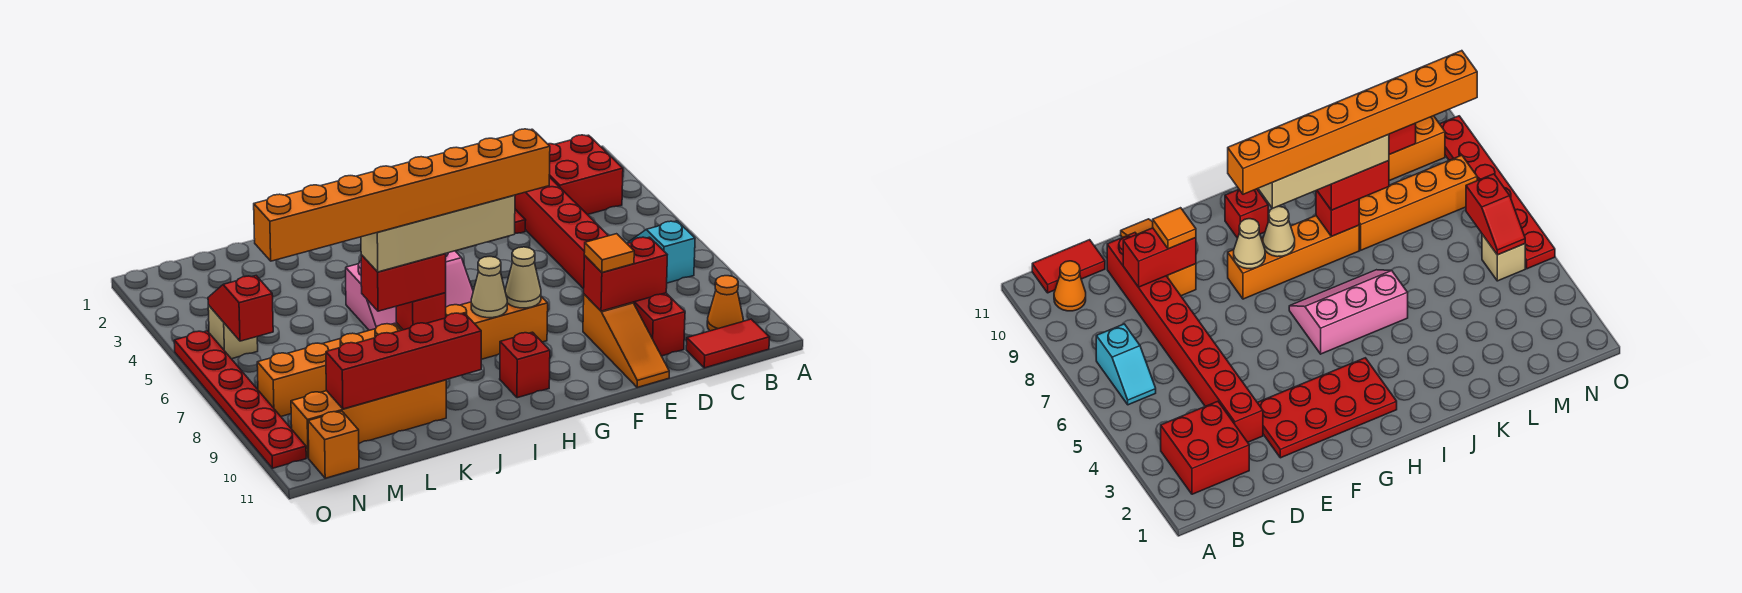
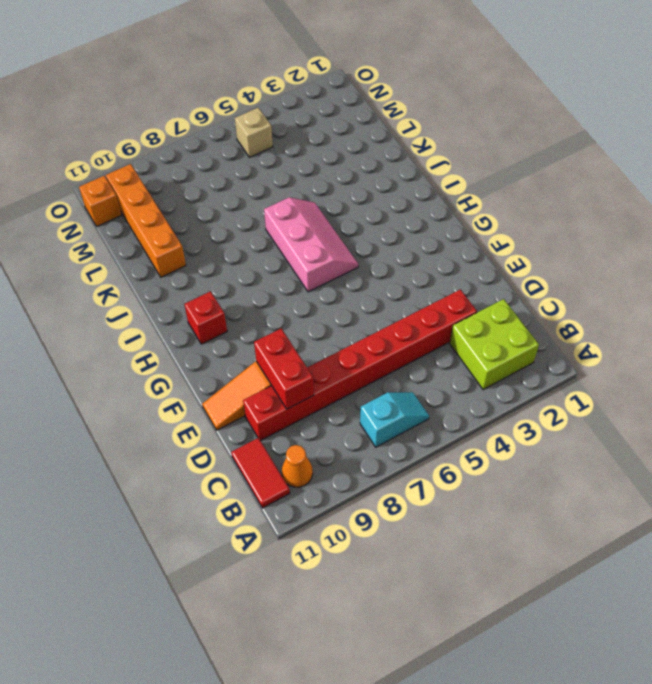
lime 2x2 brick [450,299,539,390] -> red 2x2 brick [548,135,623,215]
pink 2x3 slope [264,197,358,292] -> pink 2x3 slope turned to [346,251,473,330]
none -> red 2x4 plate [1257,358,1397,458]
none -> orange 1x4 brick [396,297,548,359]
none -> orange 1x4 brick [257,323,401,416]

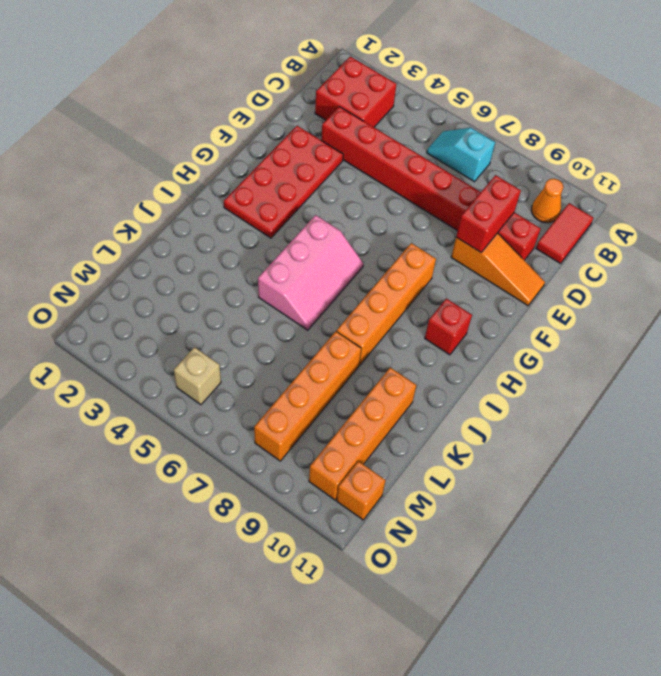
none -> red 1x6 plate [174,331,306,468]
none -> tan 1x1 cone [505,247,541,308]
none -> tan 1x1 cone [471,257,507,318]

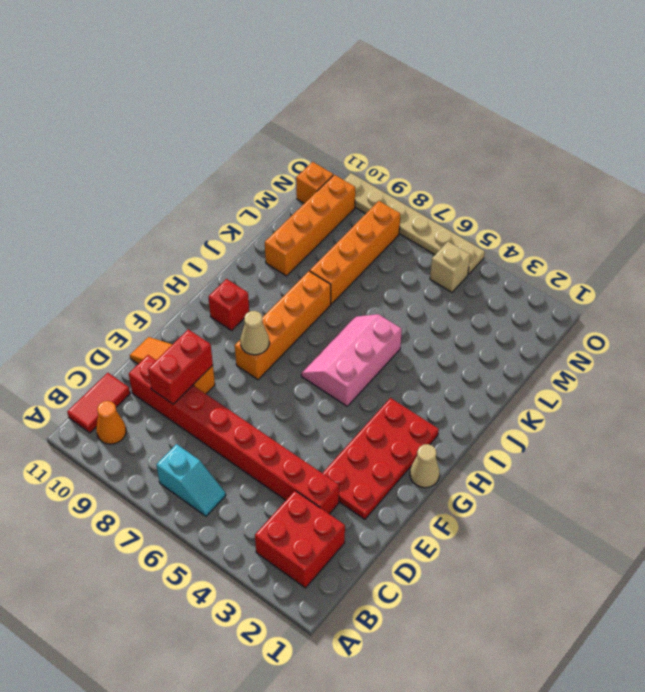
tan 1x1 cone [410,444,440,488] -> tan 1x1 cone moved to [471,257,507,318]
tan 1x6 plate [344,173,485,275] -> red 1x6 plate [174,331,306,468]
none -> red 1x1 brick [396,293,446,330]
none -> red 1x4 brick [326,313,481,409]
none -> red 1x2 slope [208,276,273,341]

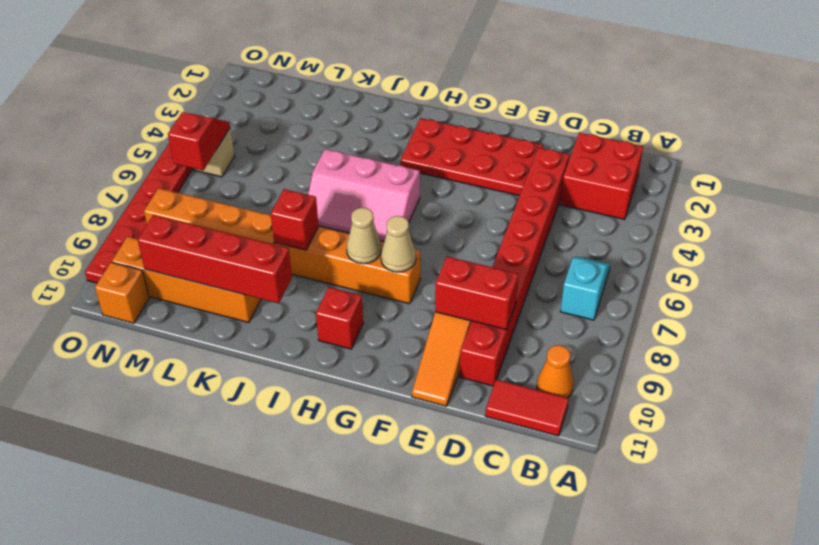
none -> orange 1x1 tile [584,234,634,272]
none -> red 1x2 brick [361,254,446,311]
none -> tan 1x4 brick [361,195,515,272]

